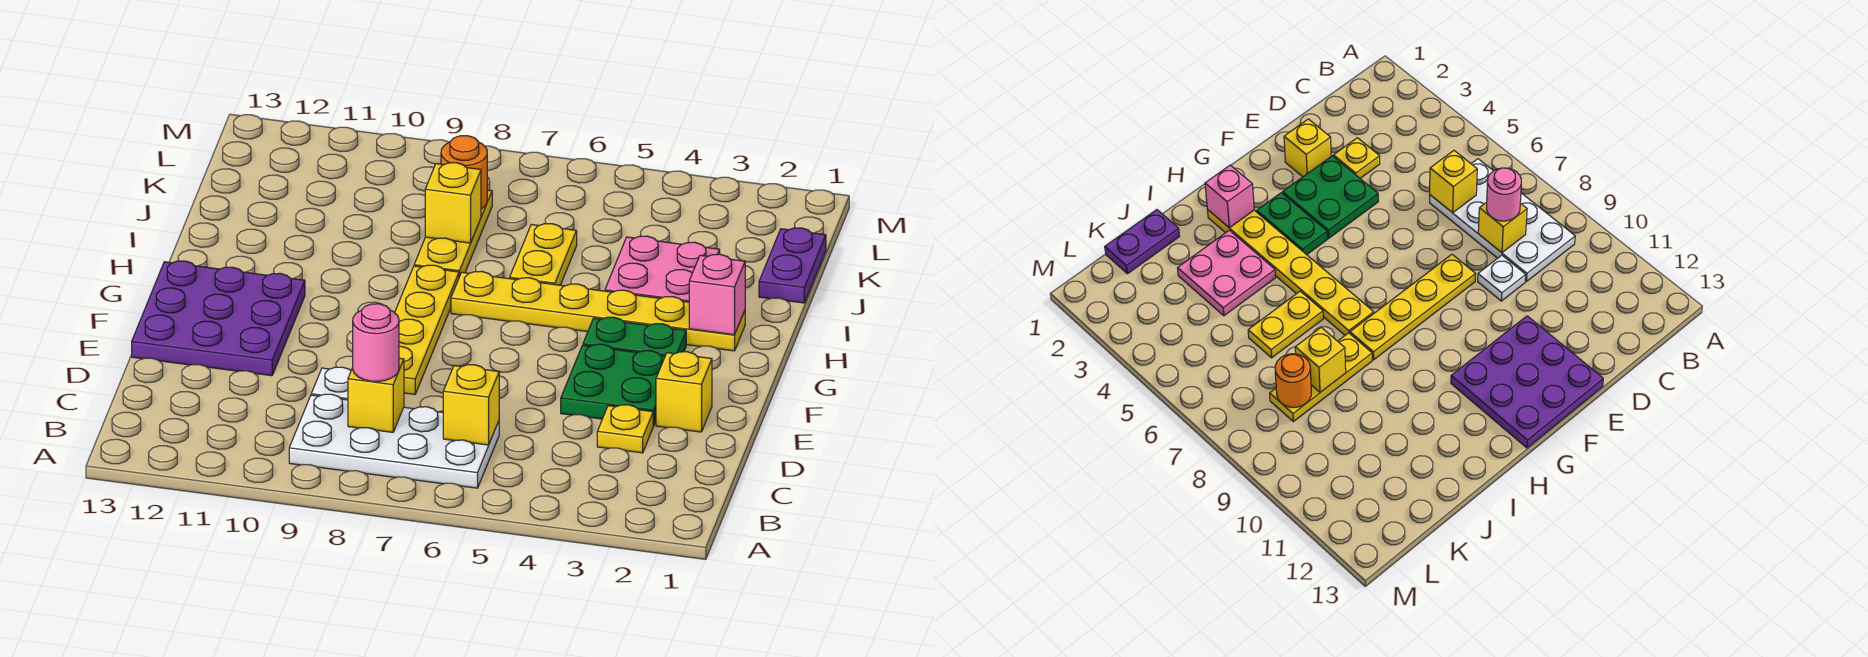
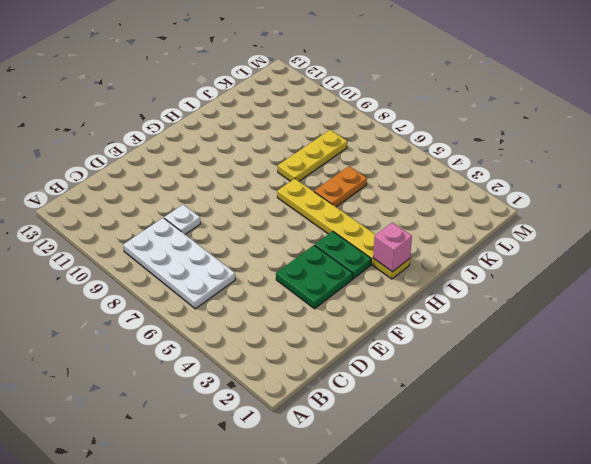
orange 1x2 plate [314,166,367,207] -> yellow 1x2 plate [510,224,577,285]
none -> yellow 1x1 plate [597,405,653,453]
none -> yellow 1x1 brick [656,352,712,432]
none -> yellow 1x4 plate [395,265,459,394]

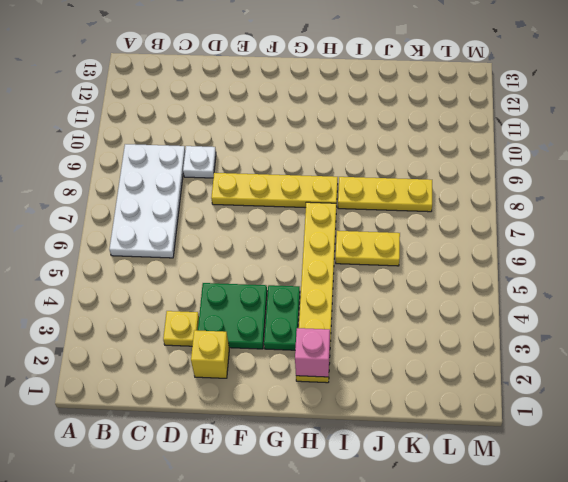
none -> purple 3x3 plate [132,261,305,376]
none -> pink 2x2 plate [605,236,720,302]
none -> purple 1x2 plate [759,228,826,303]

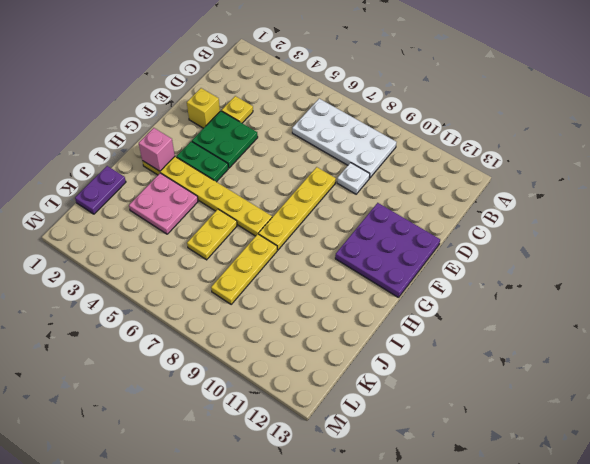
none -> yellow 1x1 brick [443,365,499,445]
none -> yellow 1x1 brick [348,358,404,432]
none -> yellow 1x1 brick [425,163,481,243]

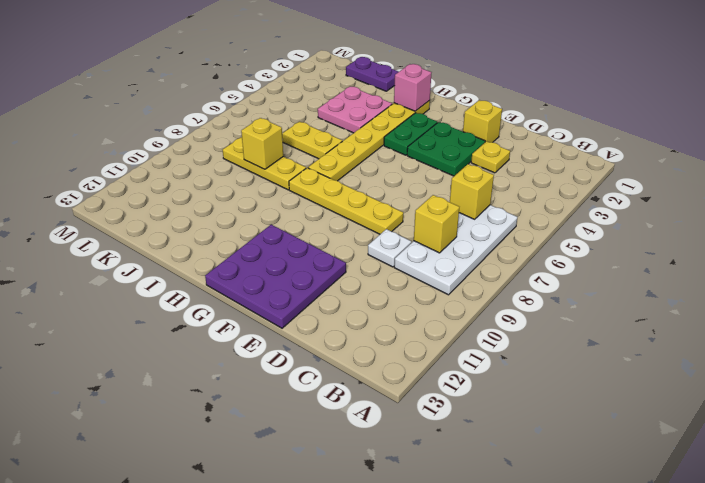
none -> orange 1x1 round brick [441,136,487,209]
none -> pink 1x1 round brick [353,304,399,381]

